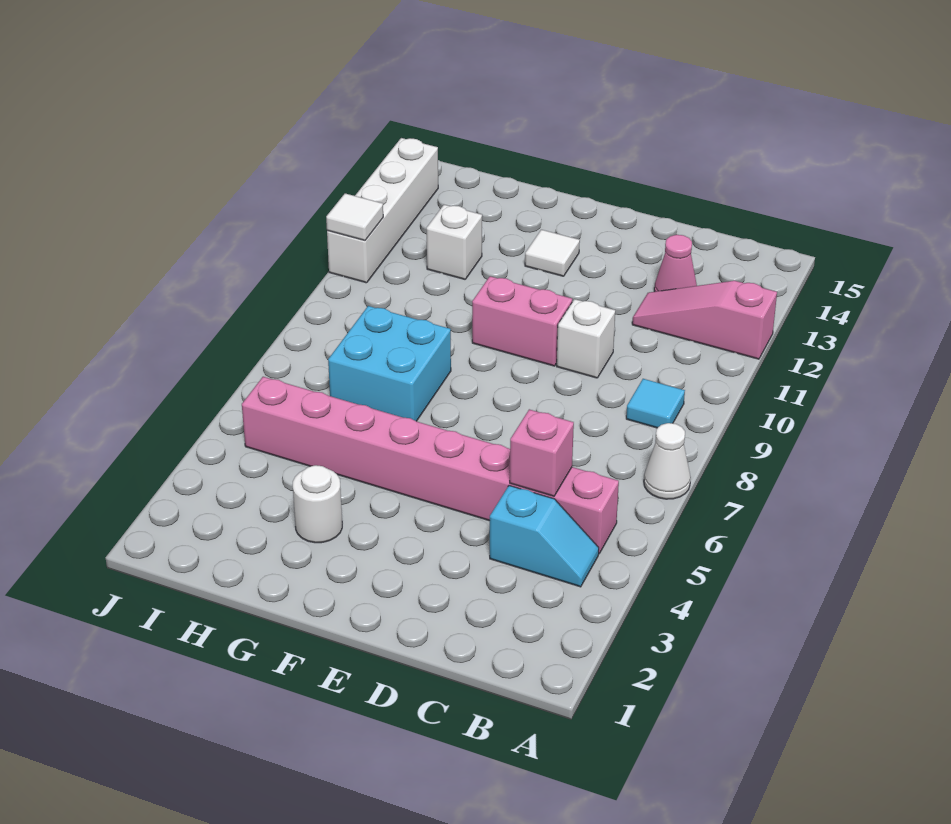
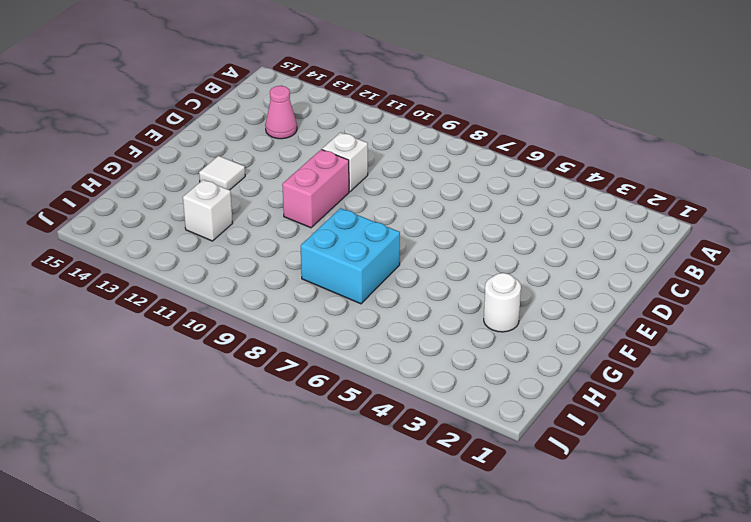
none -> white 1x1 cone [644,423,691,499]
none -> pink 1x3 slope [632,281,777,359]
none -> cyan 1x2 slope [490,485,599,587]

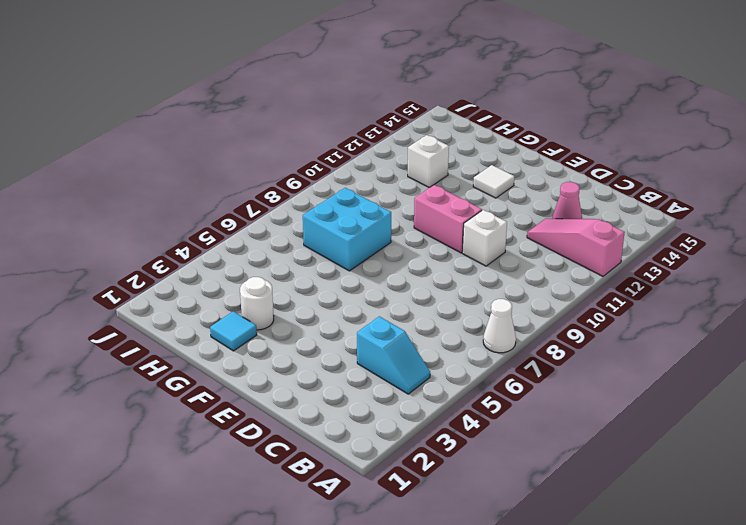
cyan 1x1 tile [210,311,257,351] -> cyan 1x1 tile moved to [626,379,685,428]
none -> pink 1x8 brick [242,377,619,553]
none -> white 1x4 brick [327,138,438,283]
none -> pink 1x1 brick [510,409,574,496]

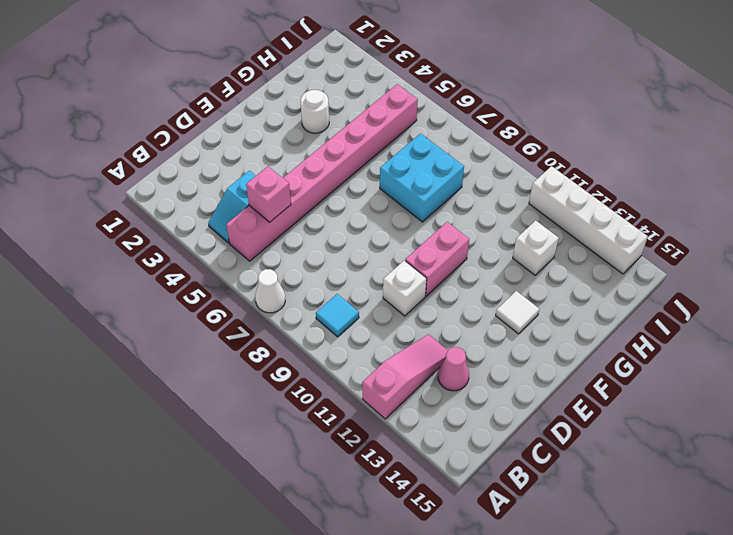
none -> white 1x1 tile [326,193,383,240]

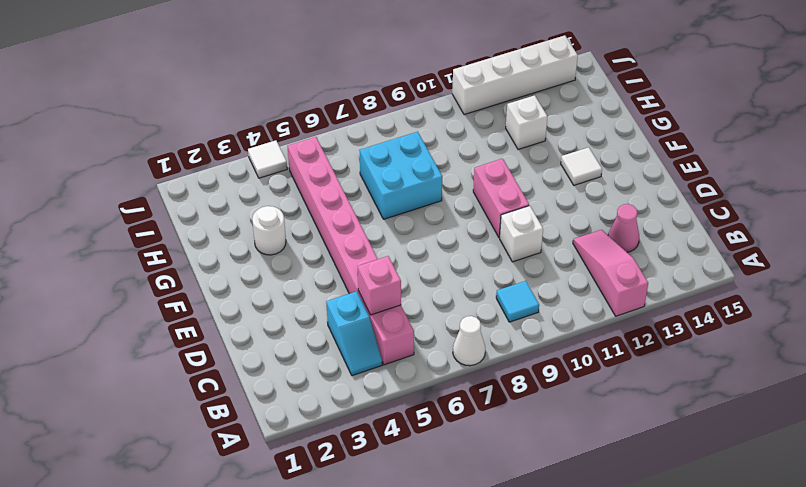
white 1x1 tile [248,140,287,178] -> white 1x1 tile moved to [326,193,383,240]

